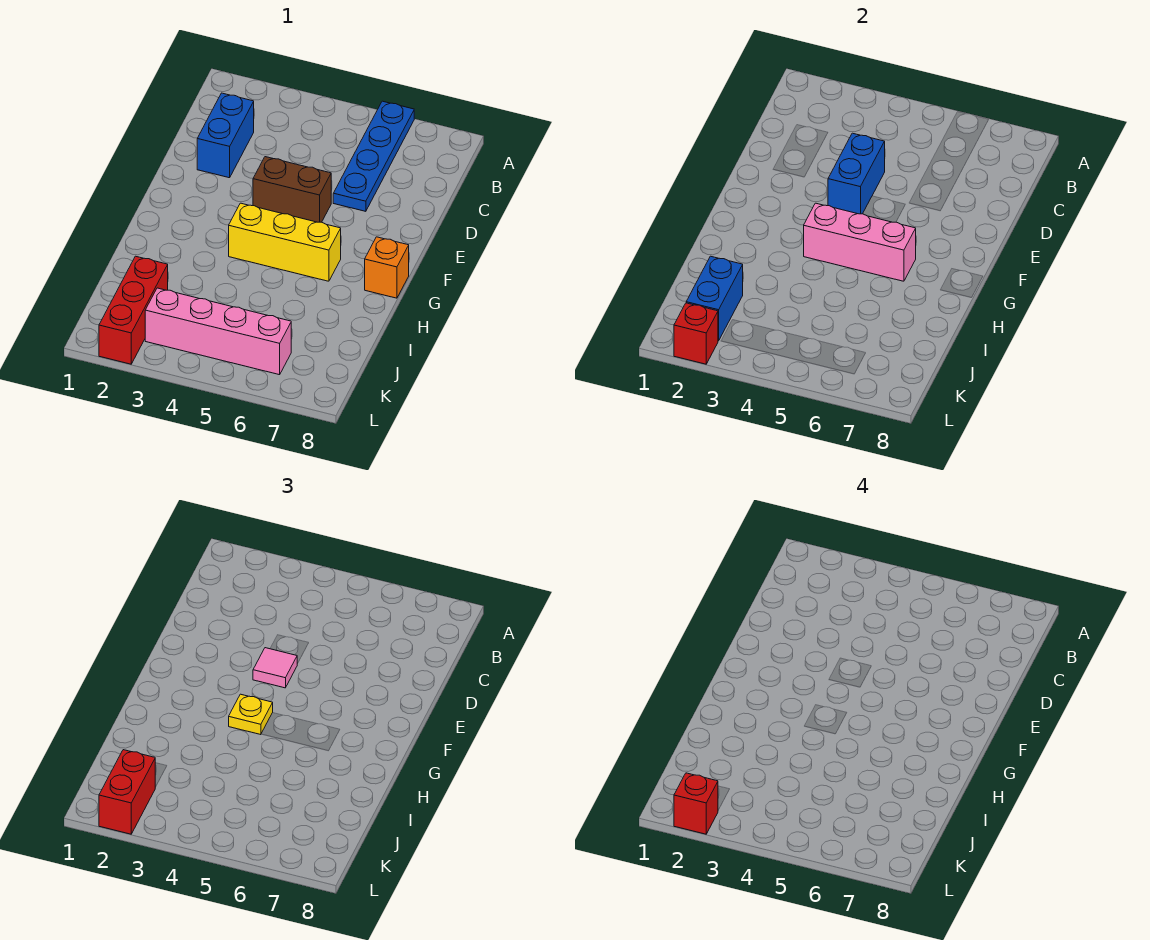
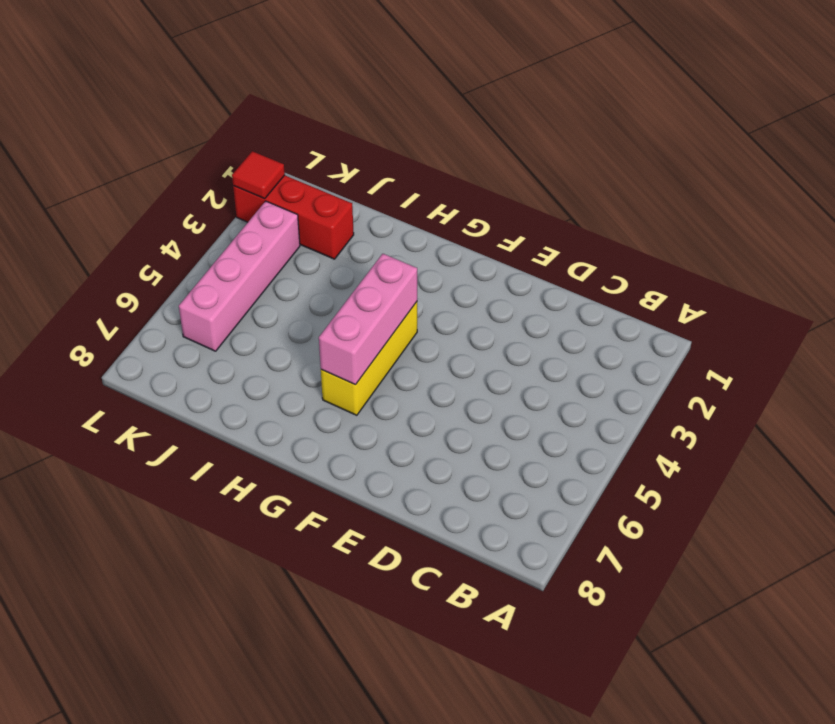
red 1x1 tile [232,151,285,199] -> red 1x1 brick [674,303,718,364]
none -> blue 1x4 plate [333,101,414,211]
none -> blue 1x2 brick [197,93,254,178]
none -> brown 1x2 brick [253,157,331,222]

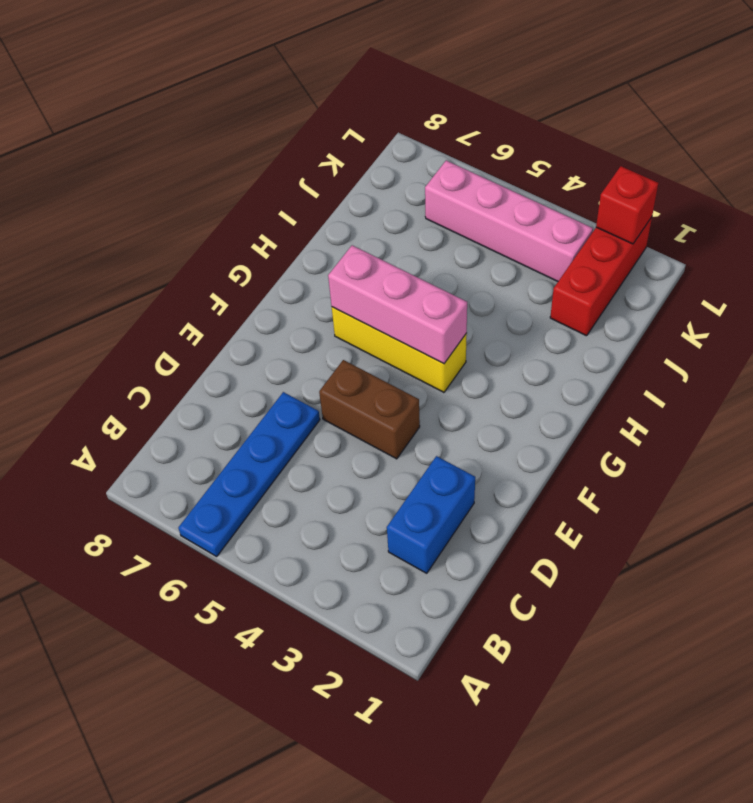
none -> orange 1x1 brick [365,237,409,298]
none -> blue 1x2 brick [828,133,885,214]
none -> blue 1x2 brick [686,256,743,341]

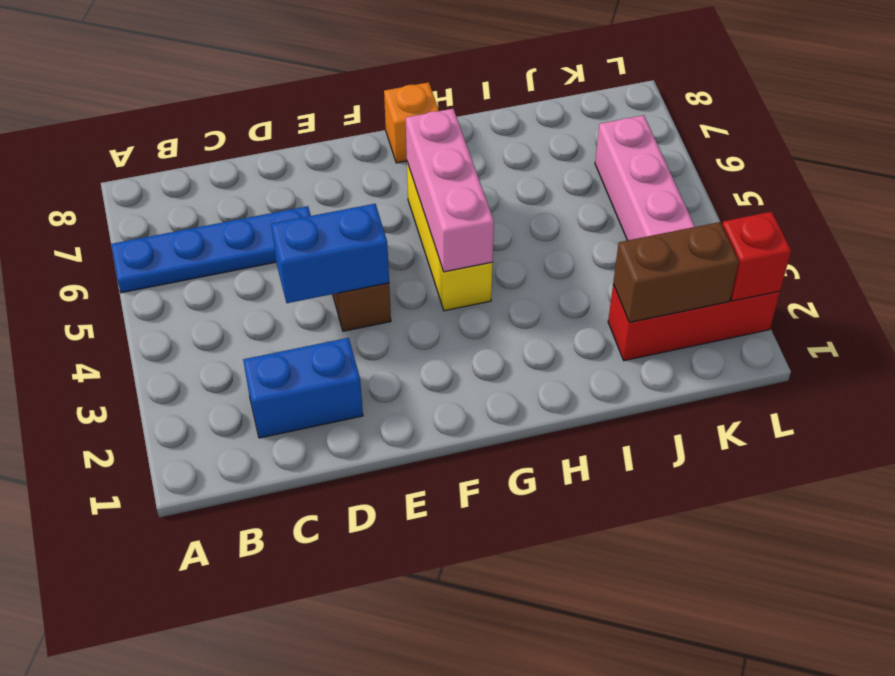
brown 1x2 brick [613,222,739,322] -> blue 1x2 brick [686,256,743,341]
none -> pink 1x1 tile [253,648,297,688]
none -> yellow 1x1 plate [229,694,273,735]
none -> red 1x2 brick [99,750,155,834]

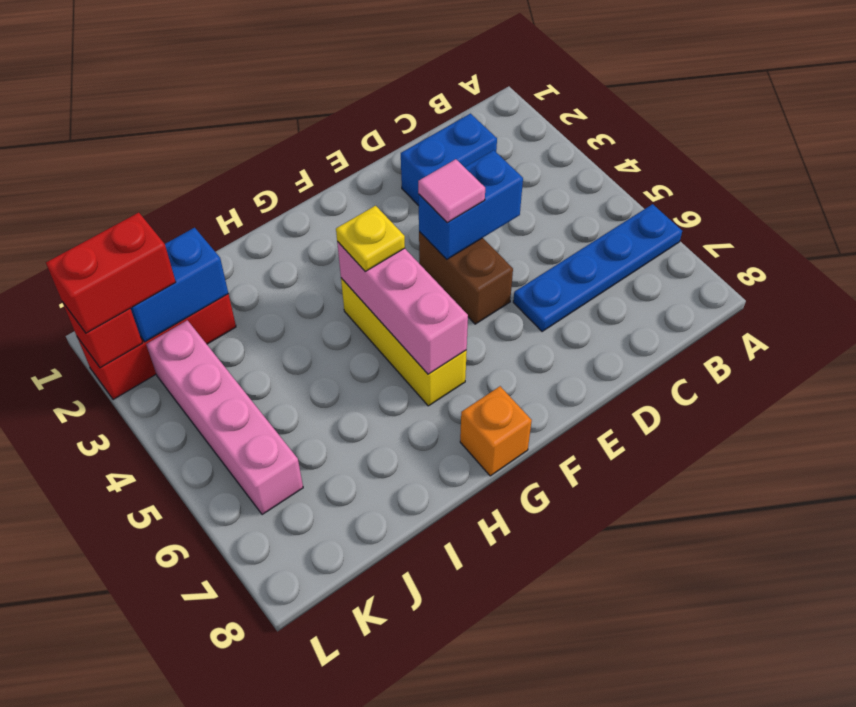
none -> red 1x1 brick [674,773,718,834]

